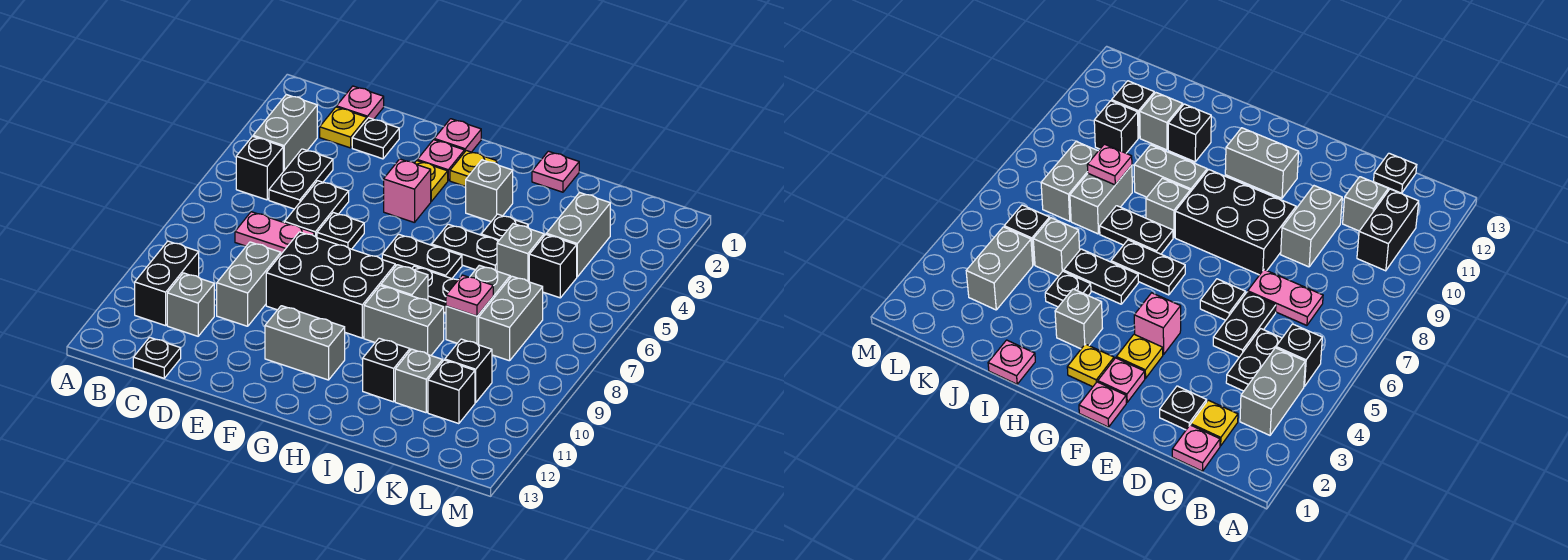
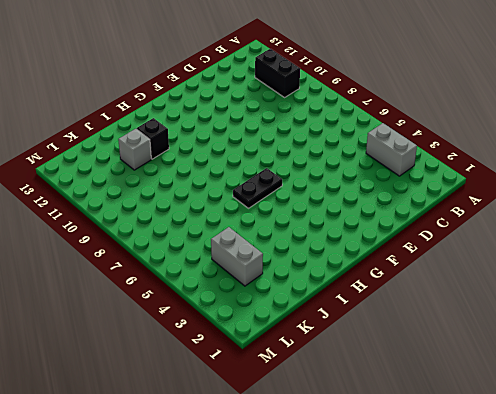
none -> black 1x1 brick [236,136,283,200]
none -> pink 1x1 plate [337,86,384,119]
none -> yellow 1x1 plate [320,107,367,148]
none -> black 1x2 plate [269,149,333,209]

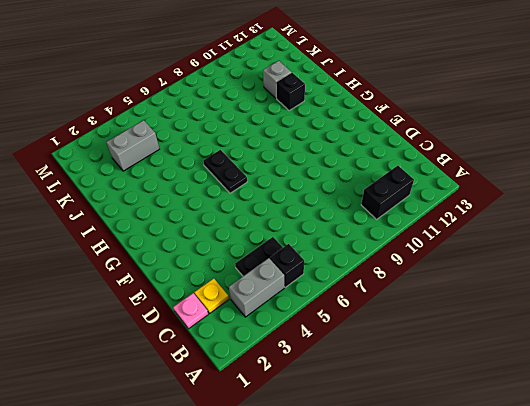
none -> pink 1x2 plate [235,212,315,254]
none -> grey 1x1 brick [167,273,214,336]
none -> black 1x1 plate [133,337,181,378]
none -> black 1x1 plate [352,118,399,159]

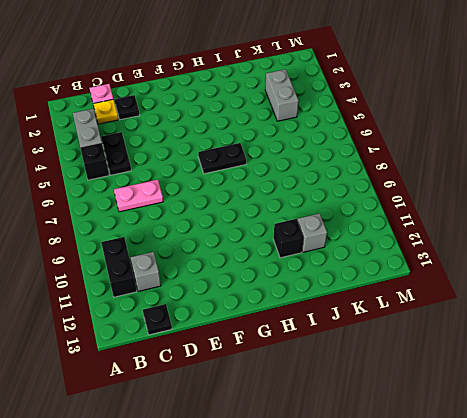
none -> black 1x2 plate [284,181,349,238]
none -> grey 1x2 brick [217,242,281,326]
none -> black 1x1 plate [317,213,364,249]
none -> black 2x3 brick [266,232,395,338]

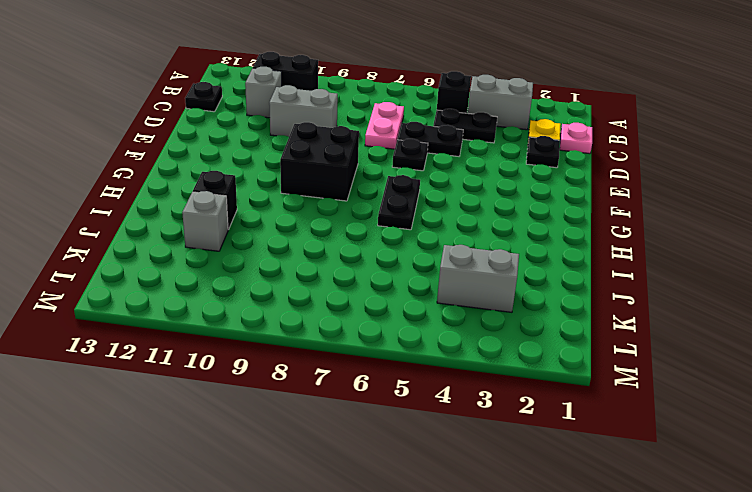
black 2x2 brick [280,122,359,201] -> black 2x3 brick [266,232,395,338]
none -> pink 1x1 plate [434,119,481,152]
none -> pink 1x1 plate [417,140,465,180]
none -> yellow 1x1 plate [415,161,448,201]
none -> pink 1x1 brick [384,159,431,223]

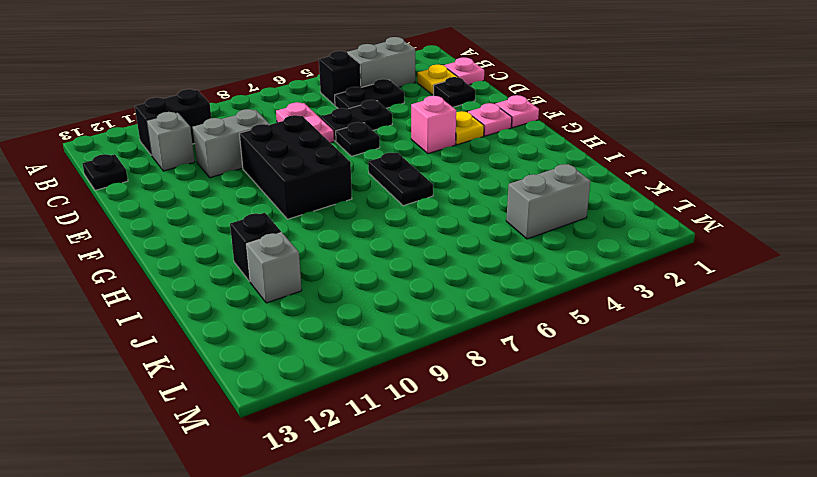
none -> grey 1x2 brick [265,306,345,380]
none -> yellow 1x1 plate [450,151,497,186]
none -> grey 1x1 brick [466,160,513,221]
none -> black 1x2 plate [432,224,498,271]

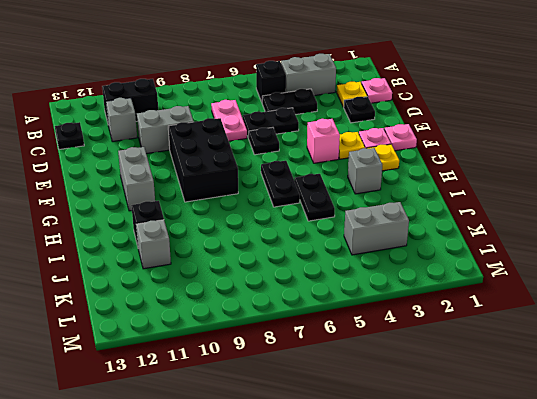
none -> black 1x2 plate [412,266,458,313]
none -> grey 1x1 brick [381,265,428,301]
none -> grey 1x2 brick [364,286,444,355]
none -> pink 1x1 plate [532,151,579,192]

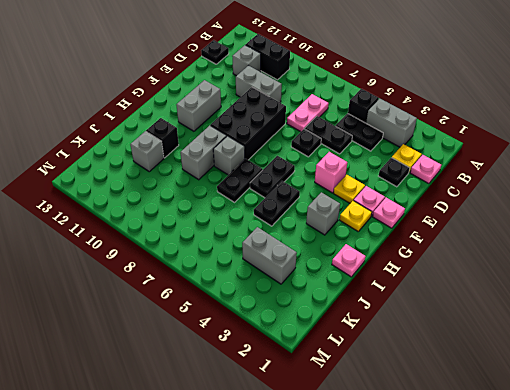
none -> black 1x1 plate [481,214,528,241]
none -> grey 1x1 brick [497,224,544,282]
none -> grey 1x2 brick [446,265,510,345]
none -> black 1x1 brick [529,234,577,298]

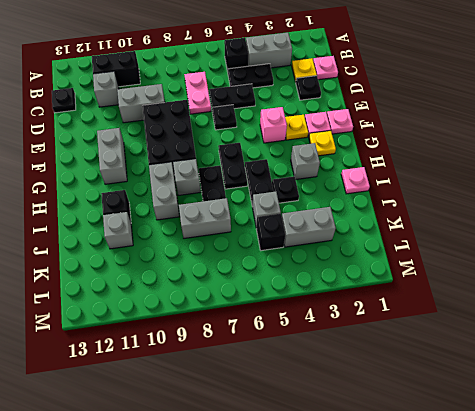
none -> grey 1x2 brick [479,276,543,361]
none -> black 1x1 brick [445,339,492,403]
none -> black 1x1 brick [428,360,475,424]
none -> pink 1x1 plate [446,275,493,316]

